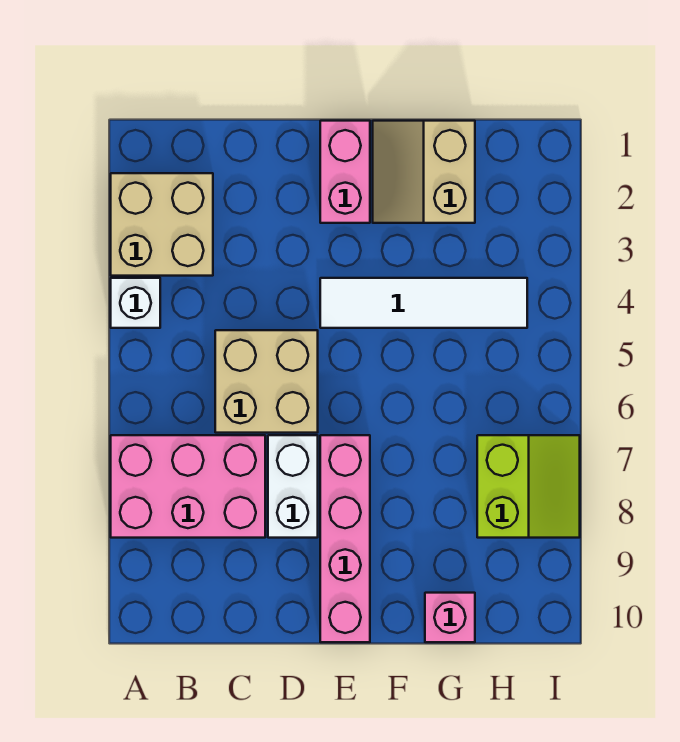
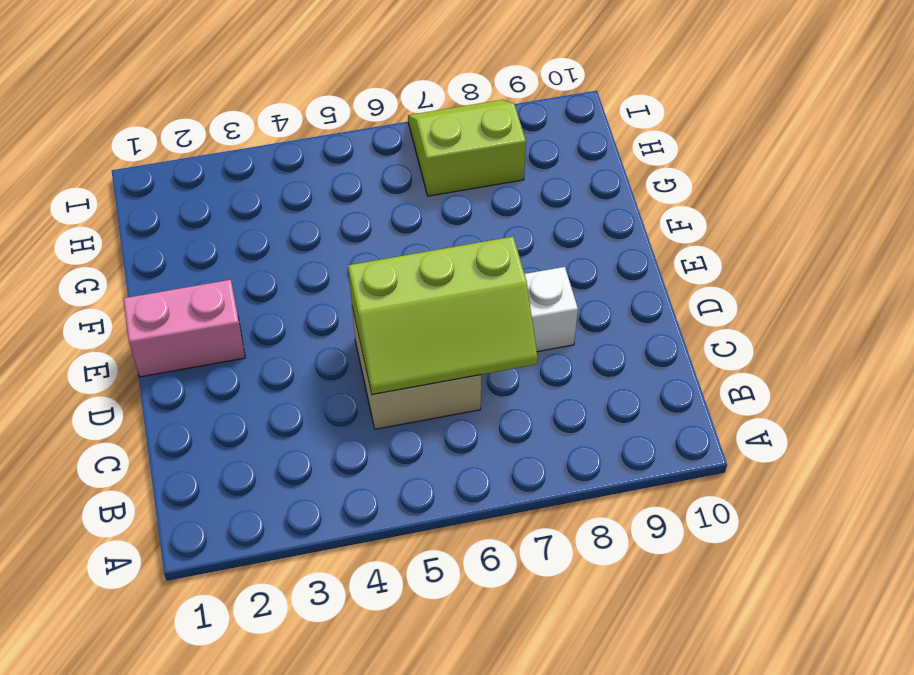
lime 2x3 slope [348,237,538,395] -> none
none -> tan 2x2 brick [111,173,213,276]
none -> white 1x1 brick [111,278,160,328]

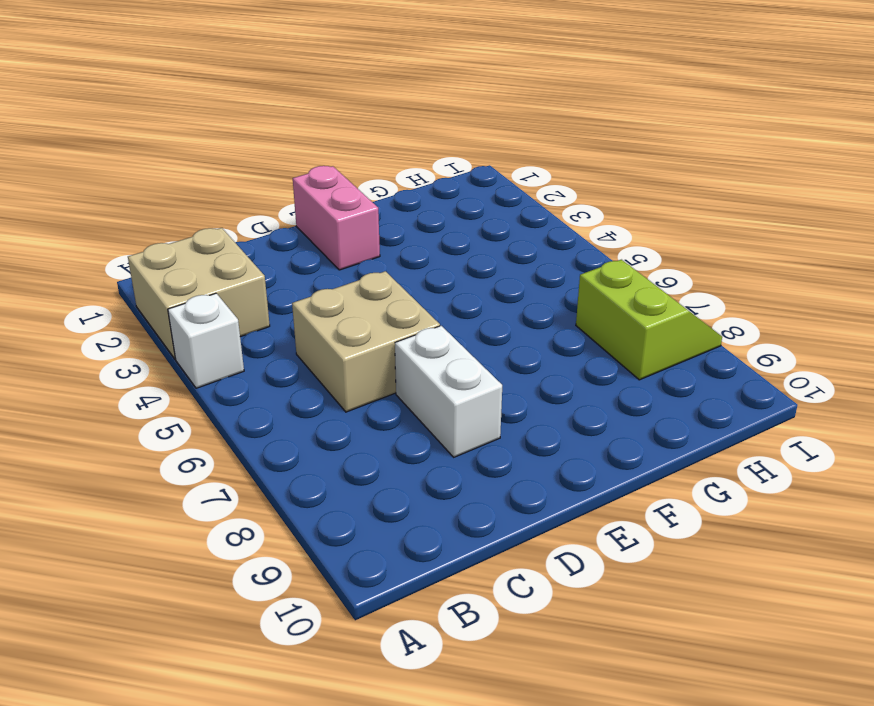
none -> pink 2x3 brick [111,435,265,538]
none -> white 1x4 tile [320,278,527,328]

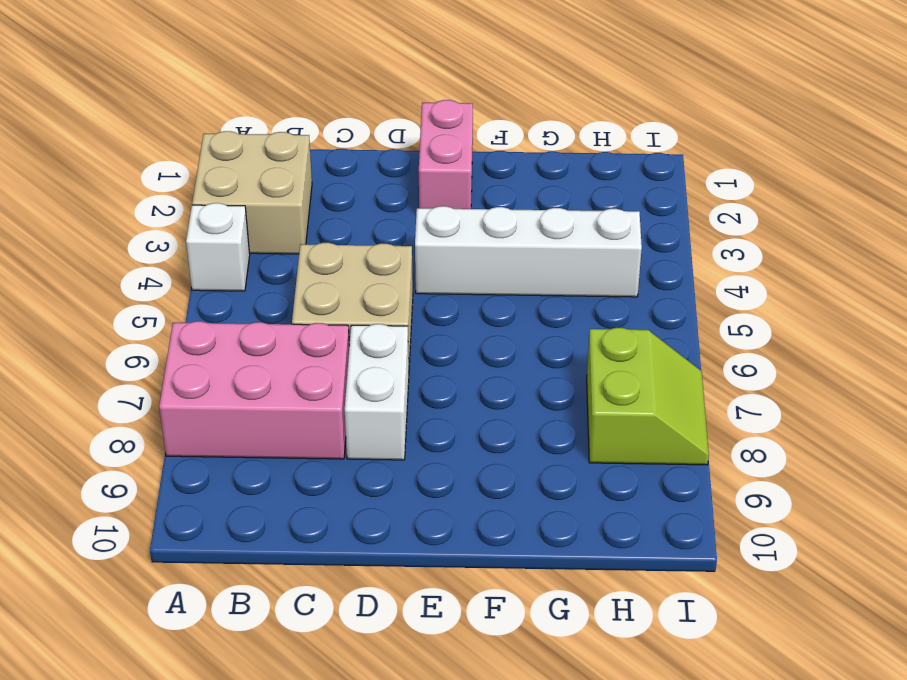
white 1x4 brick [415,206,642,297] -> white 1x4 tile [320,278,527,328]
none -> pink 1x4 brick [320,435,370,642]
none -> tan 2x2 slope [373,121,475,223]

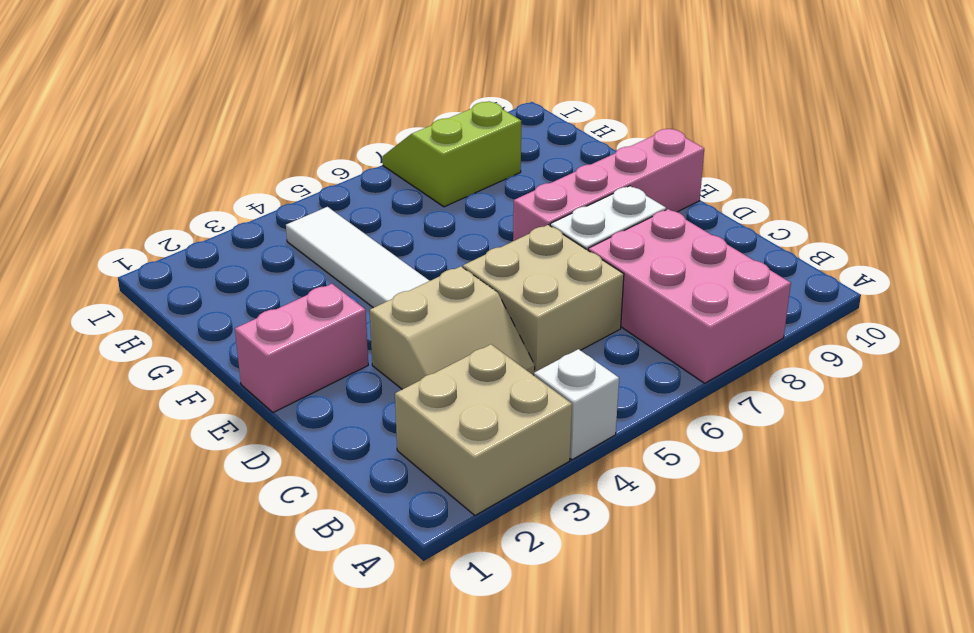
tan 2x2 slope [370,266,535,389] -> tan 2x2 slope moved to [373,121,475,223]
none -> pink 1x1 brick [425,593,475,642]

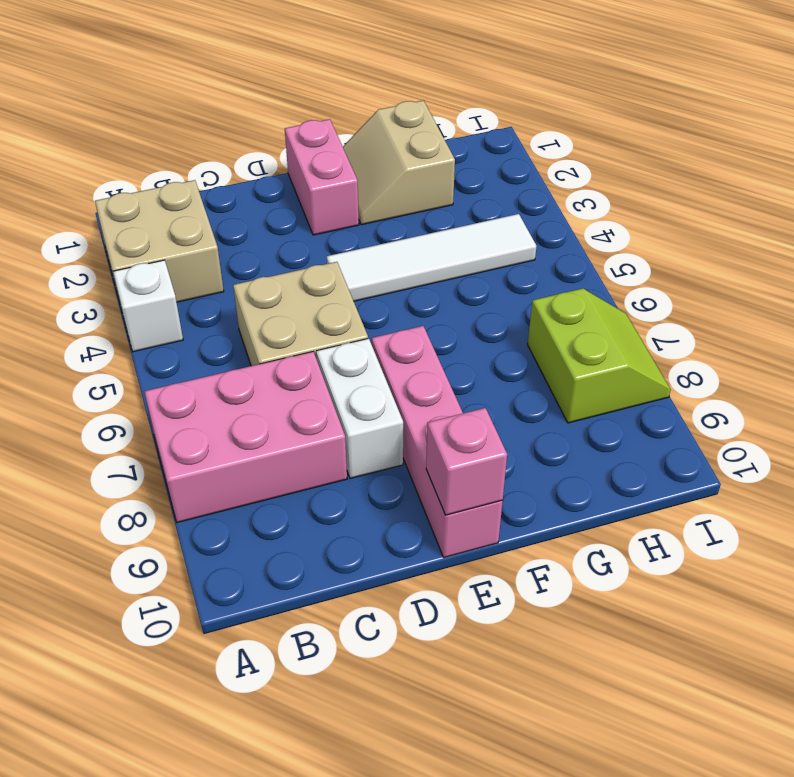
pink 1x1 brick [426,408,507,515] -> pink 1x1 brick moved to [425,593,475,642]

